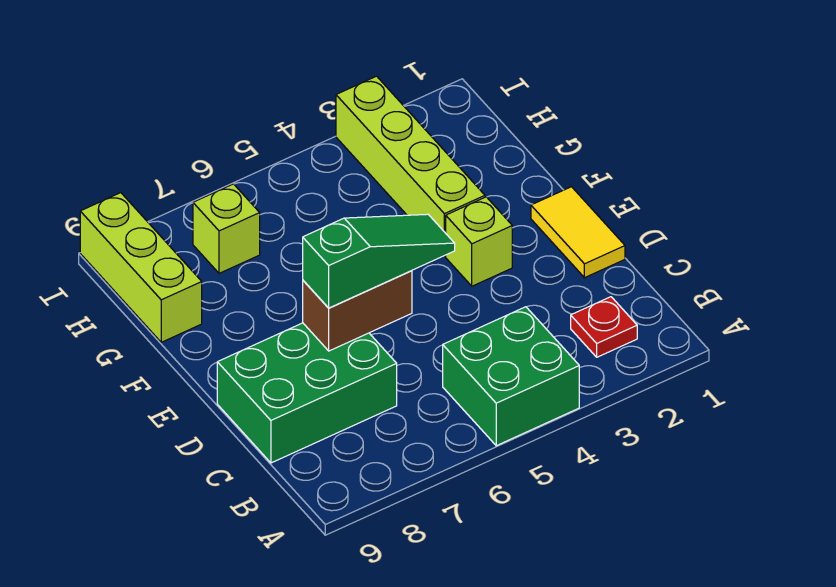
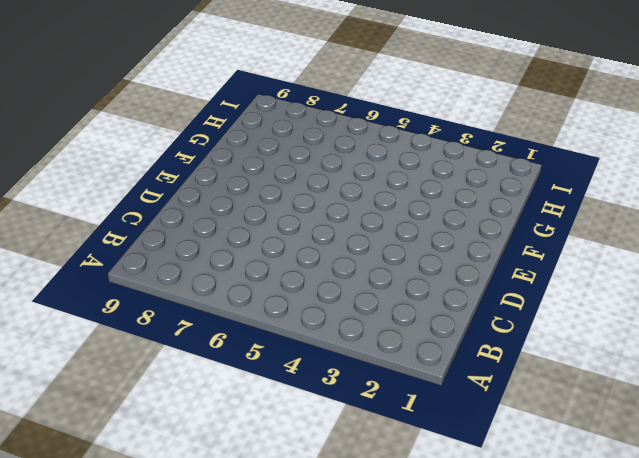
none -> green 2x2 brick [443,307,579,446]
none -> red 1x1 plate [571,297,637,357]

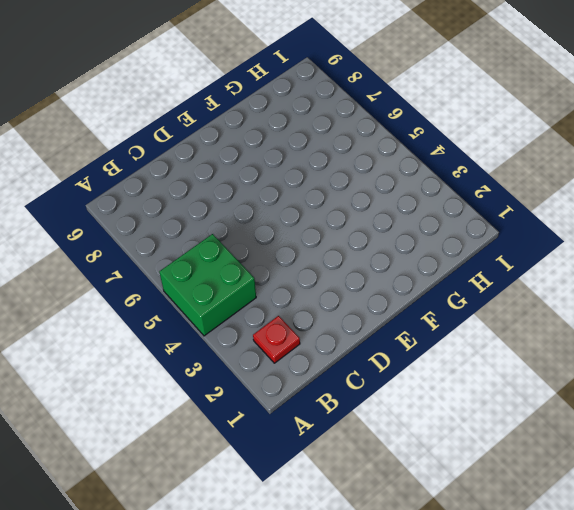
none -> green 2x3 brick [217,323,397,463]
none -> yellow 1x2 tile [531,187,625,278]

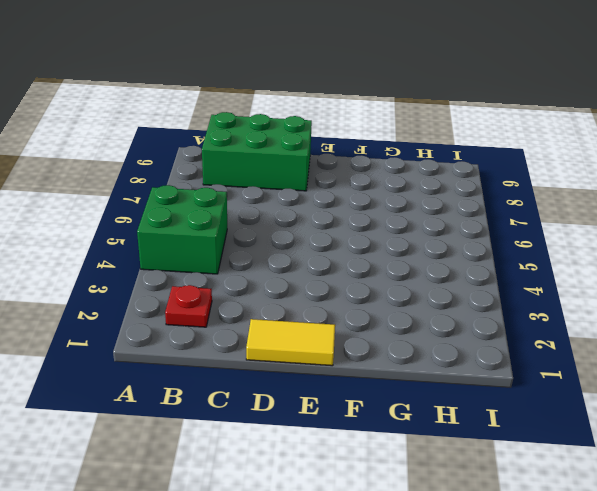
green 2x3 brick [202,112,312,191] -> green 2x3 brick turned to [217,323,397,463]
none -> lime 1x1 brick [446,197,512,286]
none -> lime 1x4 brick [336,76,485,256]

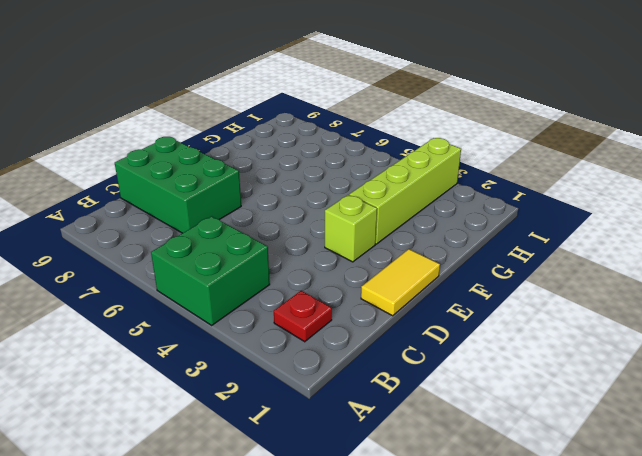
none -> lime 1x3 brick [80,193,202,342]
none -> lime 1x1 brick [193,184,260,273]

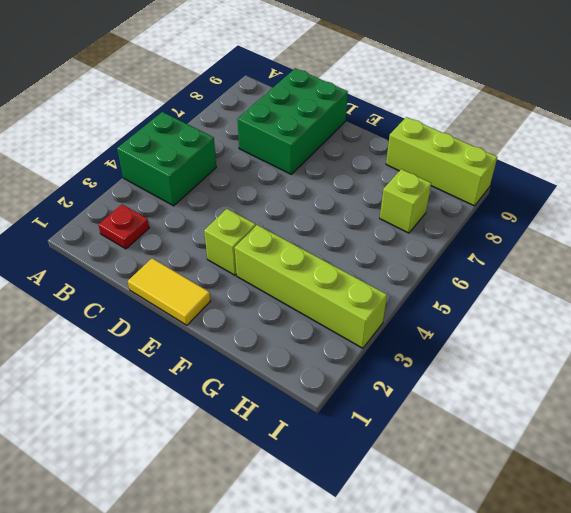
none -> brown 1x2 brick [303,271,412,351]
none -> green 1x3 slope [303,214,455,308]

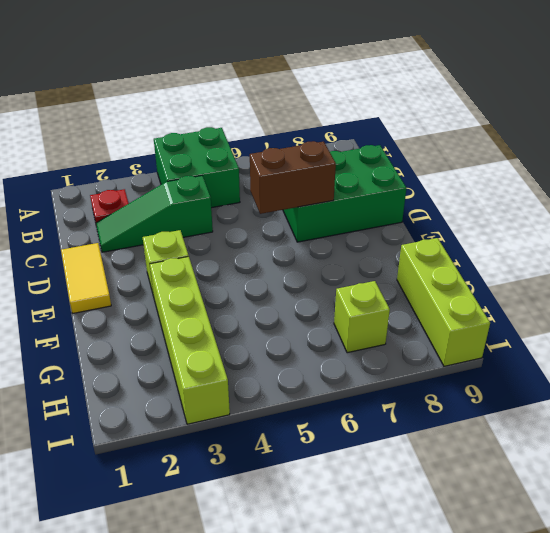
green 1x3 slope [96,176,213,252] -> green 1x3 slope moved to [303,214,455,308]

